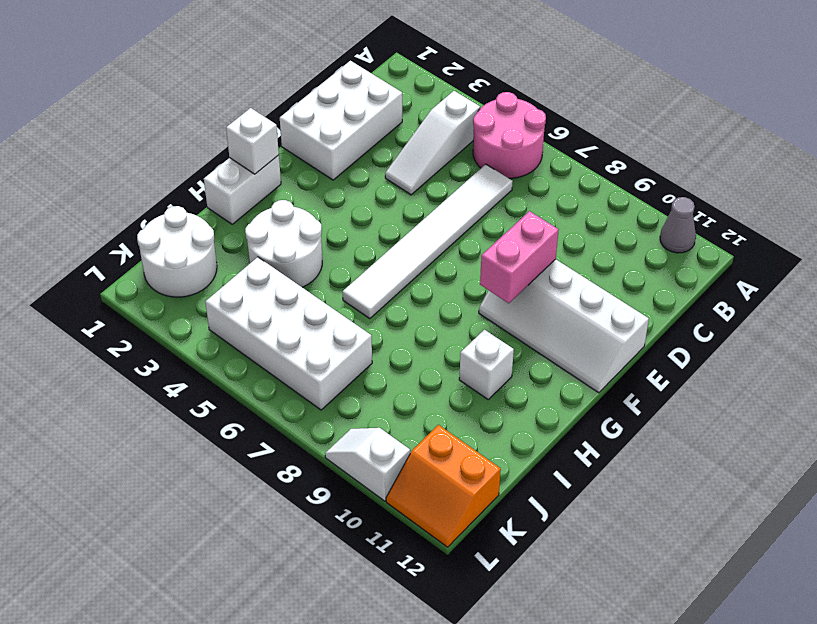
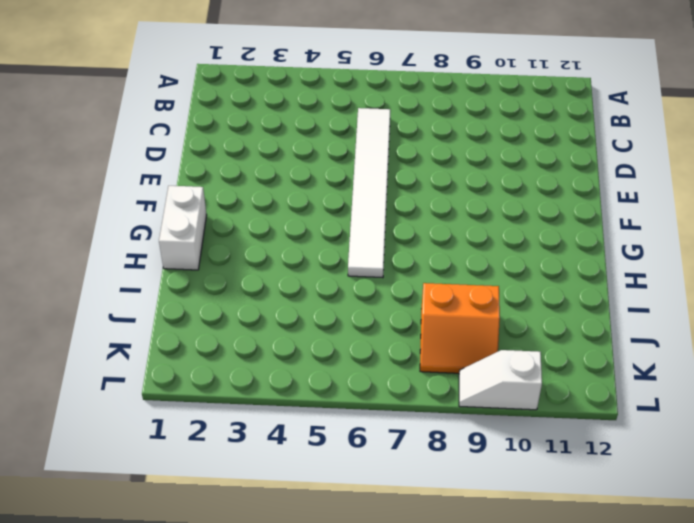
orange 2x2 slope [420,283,500,373] -> orange 2x2 slope moved to [386,425,501,547]
none -> pink 2x2 round brick [473,92,546,178]
none -> grey 1x1 cone [660,197,696,253]
none -> white 1x3 slope [385,91,480,195]

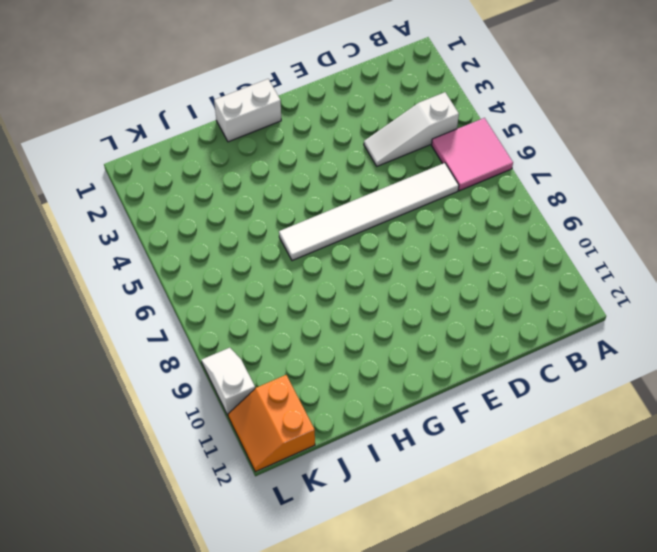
pink 2x2 tile [432,118,513,191] -> pink 2x2 round brick [473,92,546,178]
none -> grey 1x1 cone [660,197,696,253]
none -> white 2x3 brick [280,61,402,180]
none -> white 2x4 slope [479,259,649,393]

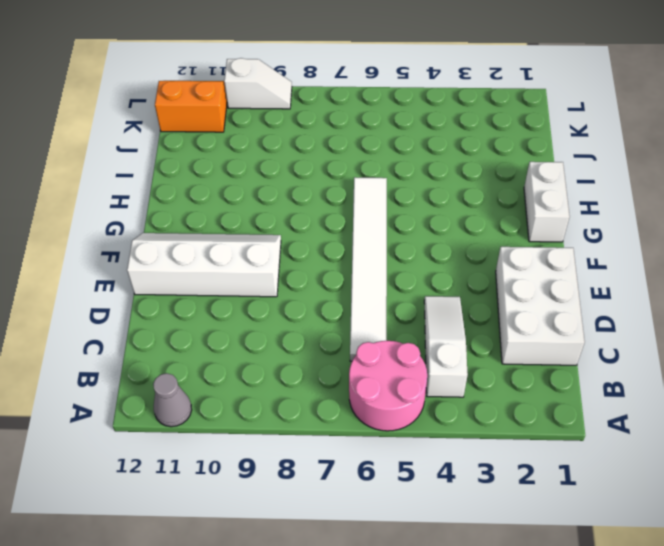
none -> white 2x2 round brick [245,200,322,287]
none -> white 1x1 brick [459,330,514,399]
none -> white 2x2 round brick [137,206,217,297]

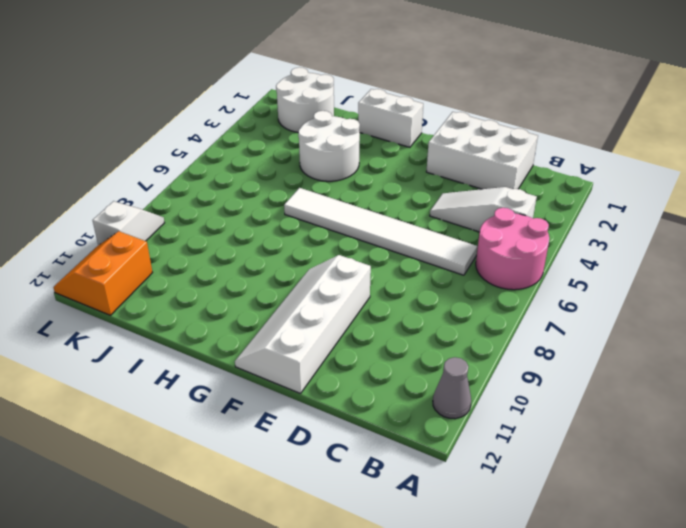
none -> white 1x1 brick [459,330,514,399]
none -> white 2x4 brick [205,257,372,410]
none -> pink 1x2 brick [480,211,558,303]

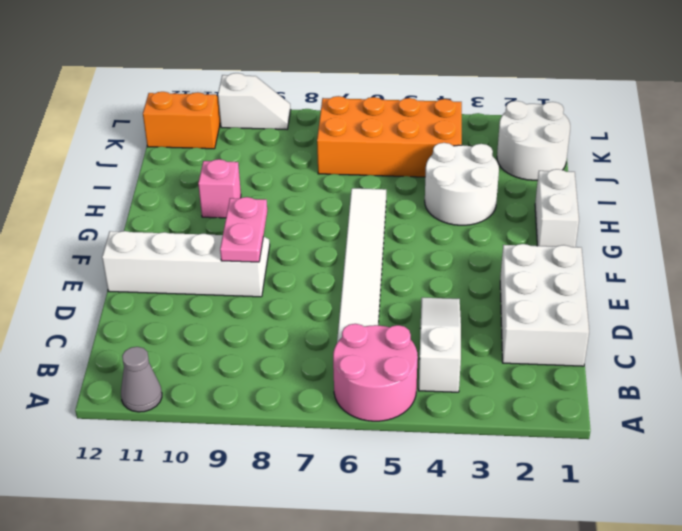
pink 1x2 plate [220,197,267,262] -> pink 1x2 brick [480,211,558,303]
pink 1x1 brick [198,159,241,218] -> white 1x1 brick [459,330,514,399]
orange 2x4 brick [317,96,462,177] -> white 2x4 brick [205,257,372,410]
none -> white 1x1 brick [226,108,279,174]

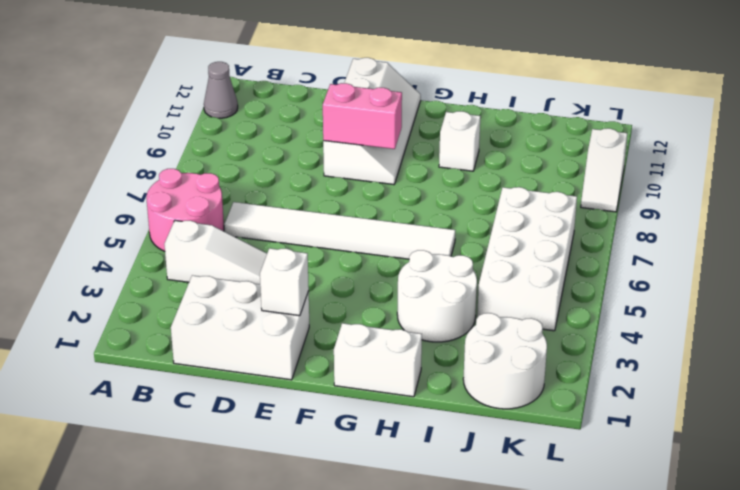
white 1x1 brick [260,248,309,316] -> white 1x1 brick moved to [226,108,279,174]
none -> orange 2x2 slope [386,425,501,547]

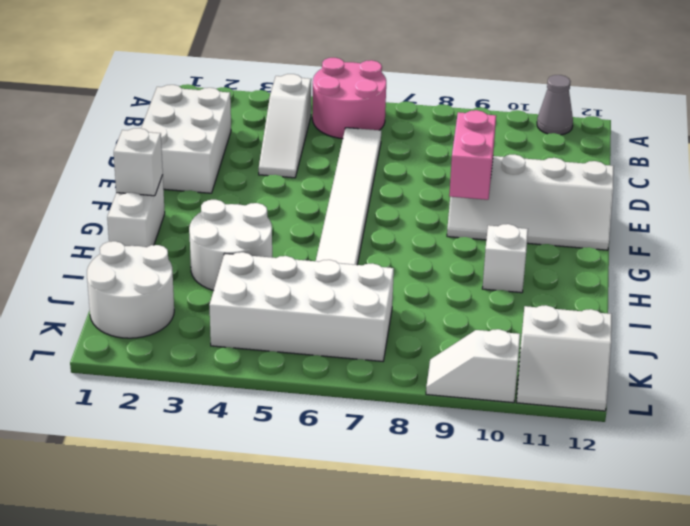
white 2x2 slope [516,305,612,411] -> orange 2x2 slope [386,425,501,547]

